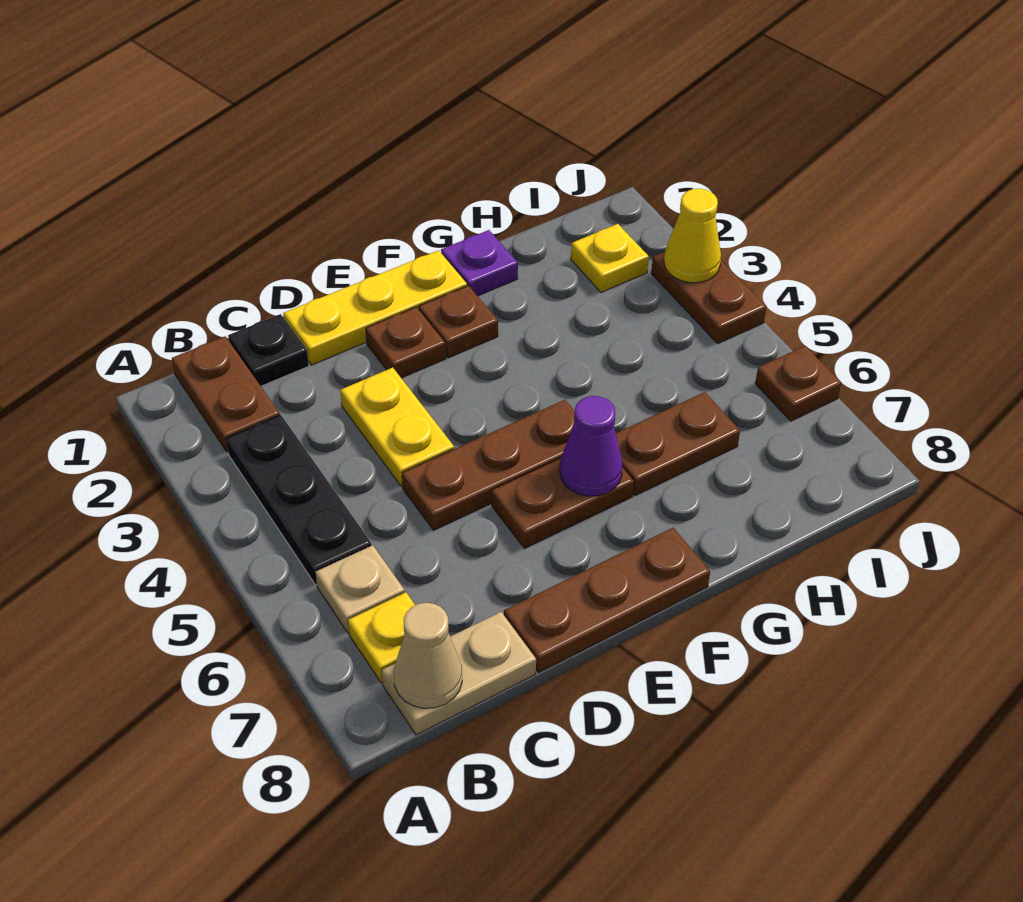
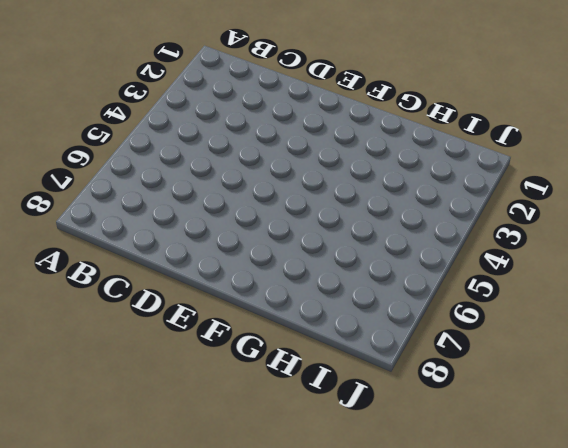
none -> brown 1x2 plate [172,336,280,453]
none -> black 1x3 plate [226,415,372,585]
none -> tan 1x1 plate [316,545,405,633]

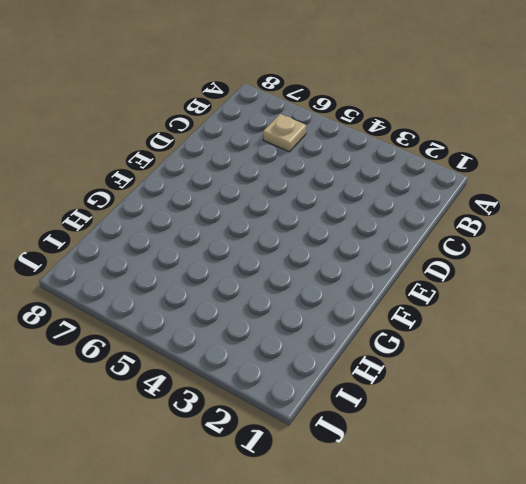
none -> brown 1x2 plate [172,336,280,453]
none -> black 1x3 plate [226,415,372,585]
none -> yellow 1x1 plate [348,592,415,683]

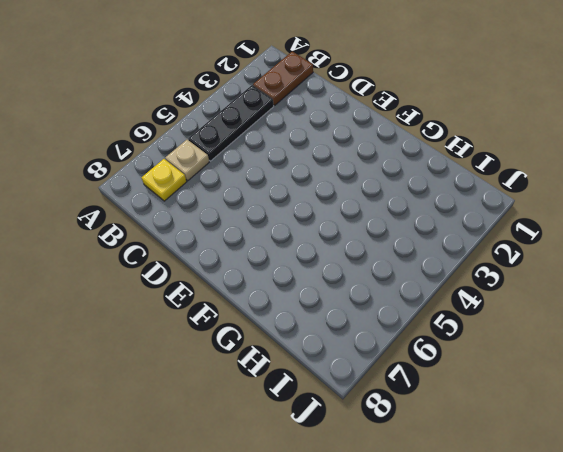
none -> tan 1x2 plate [382,612,536,735]
none -> black 1x1 plate [228,314,309,386]
none -> yellow 1x3 plate [283,250,467,365]

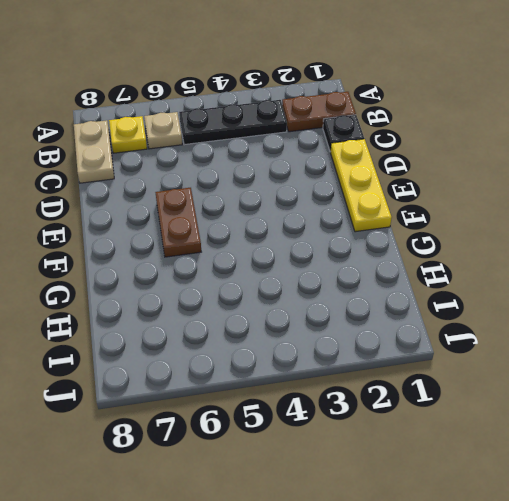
none -> yellow 1x2 plate [340,368,454,487]
none -> brown 1x3 plate [402,400,575,530]
none -> brown 1x3 plate [504,528,710,673]

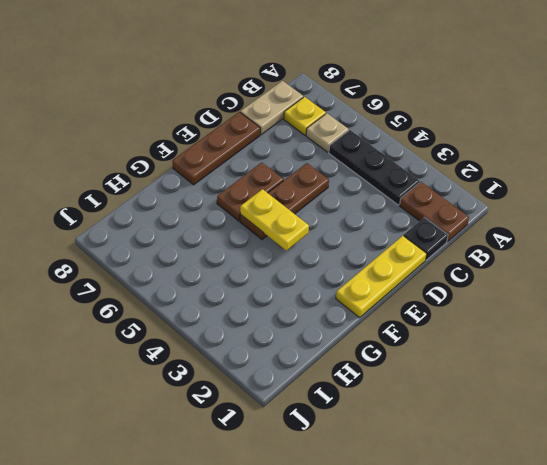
yellow 1x2 plate [240,189,309,250] -> yellow 1x2 plate moved to [340,368,454,487]
none -> brown 1x1 plate [366,307,446,378]
none -> brown 1x1 plate [419,286,498,358]
none -> purple 1x1 plate [441,230,518,296]

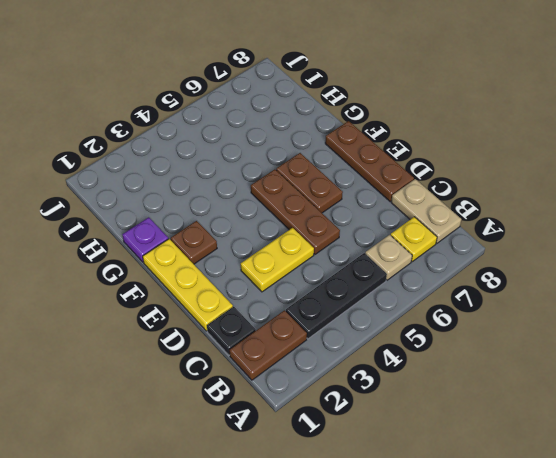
none -> brown 1x1 plate [366,307,446,378]
none -> brown 1x2 plate [616,392,740,496]
none -> yellow 1x1 plate [571,224,649,292]

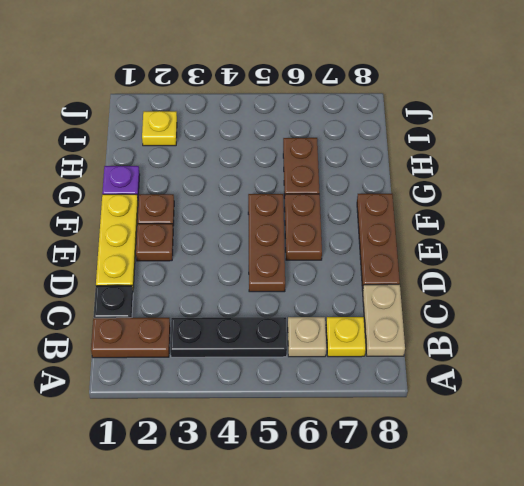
none -> yellow 1x2 plate [340,368,454,487]
none -> brown 1x2 plate [651,252,766,343]
none -> brown 1x1 plate [755,346,841,421]

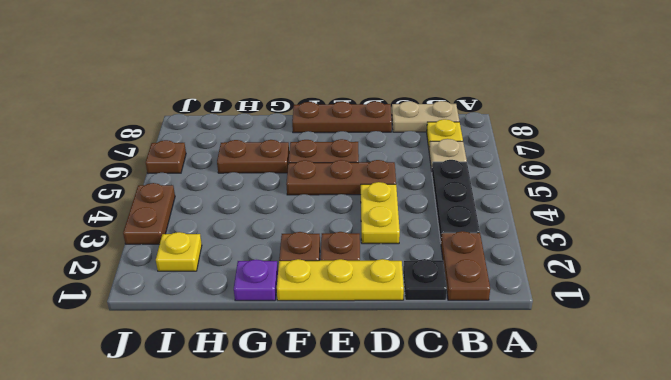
none -> tan 1x1 cone [394,603,462,708]
none -> purple 1x1 cone [560,396,623,496]
none -> yellow 1x1 cone [664,189,721,283]

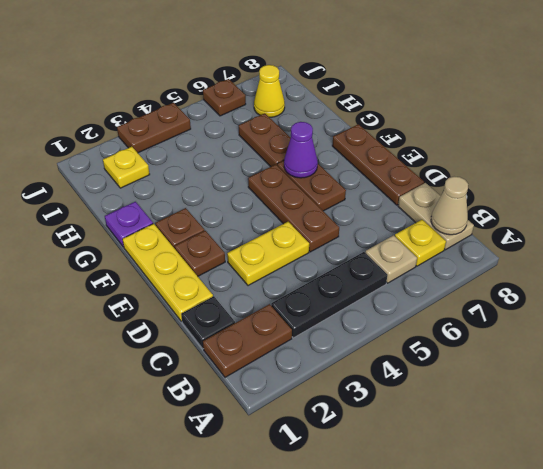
yellow 1x1 cone [254,65,285,117] -> yellow 1x1 cone moved to [664,189,721,283]

